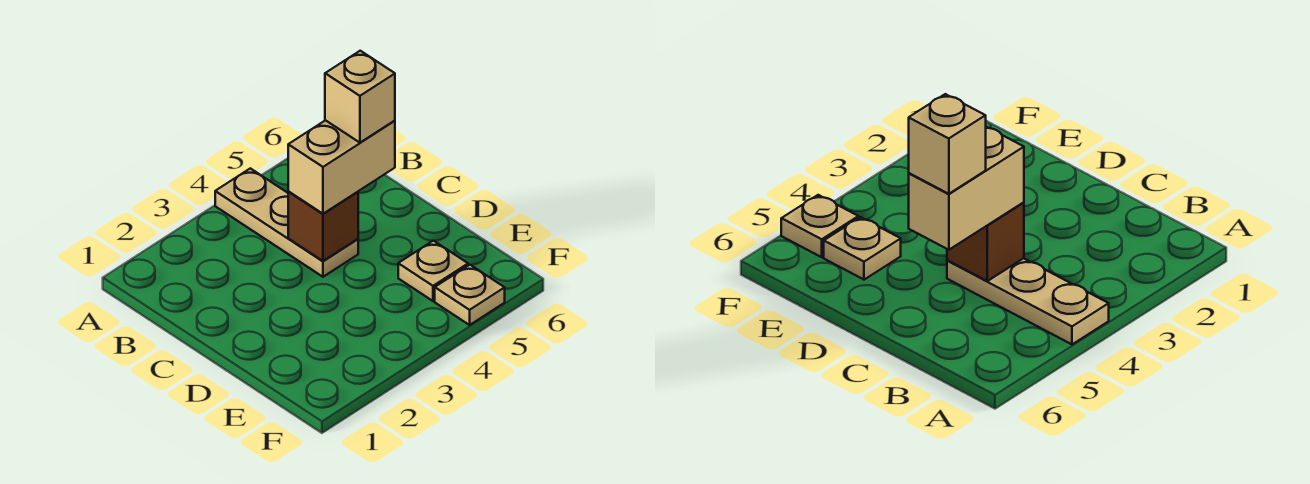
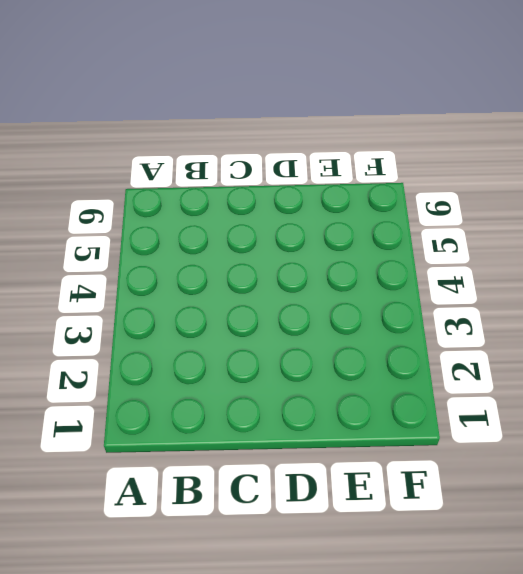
none -> tan 1x3 plate [215,168,358,277]
none -> tan 1x1 plate [398,241,468,301]

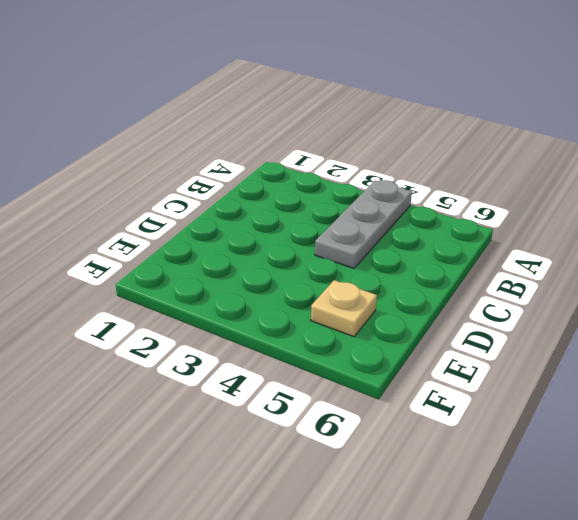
grey 1x3 plate [315,180,412,268] -> tan 1x3 plate [215,168,358,277]
none -> tan 1x1 plate [435,265,505,325]
none -> brown 1x1 brick [288,191,358,261]

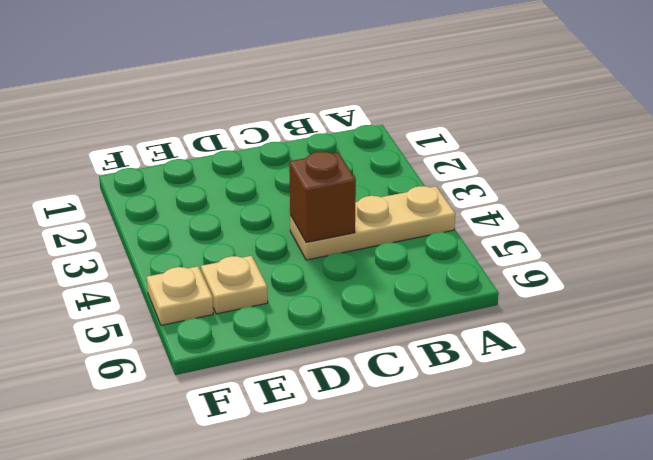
none -> tan 1x2 brick [288,120,395,214]
none -> tan 1x1 brick [325,51,395,143]

